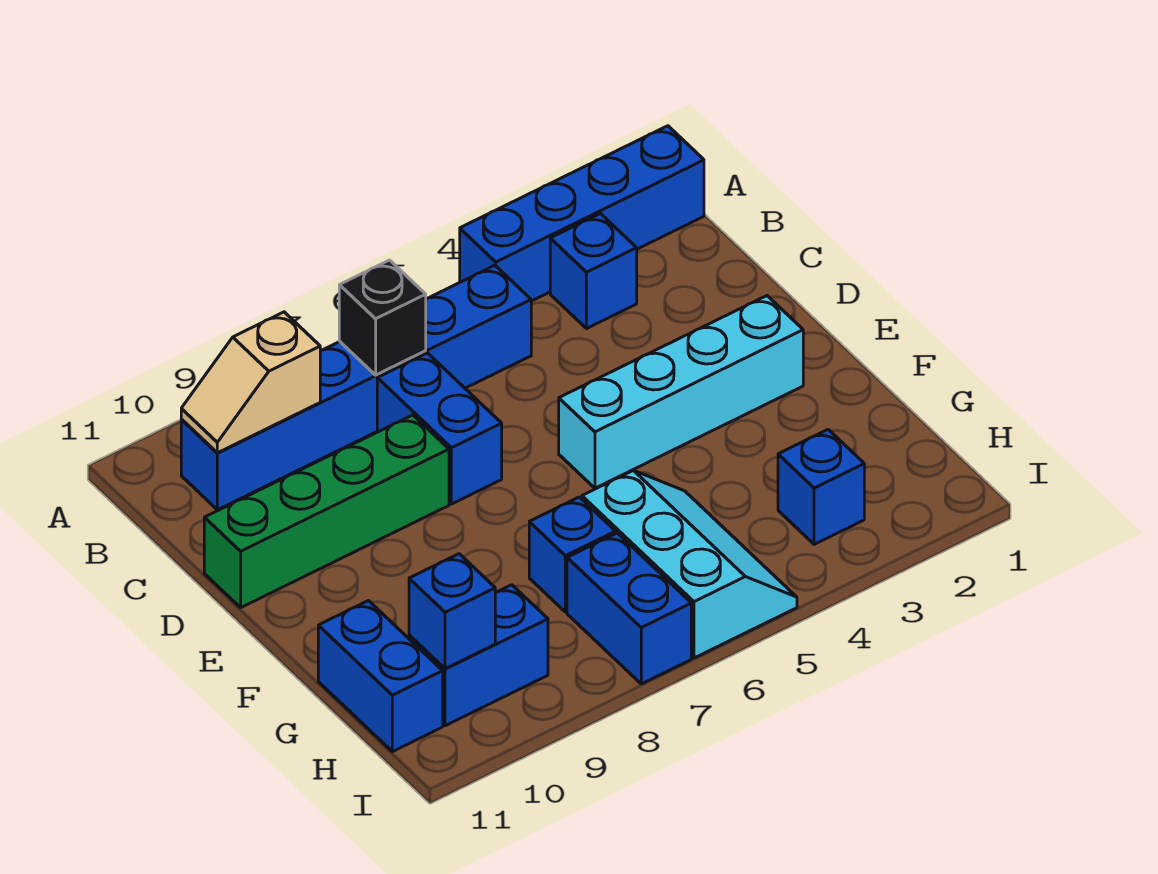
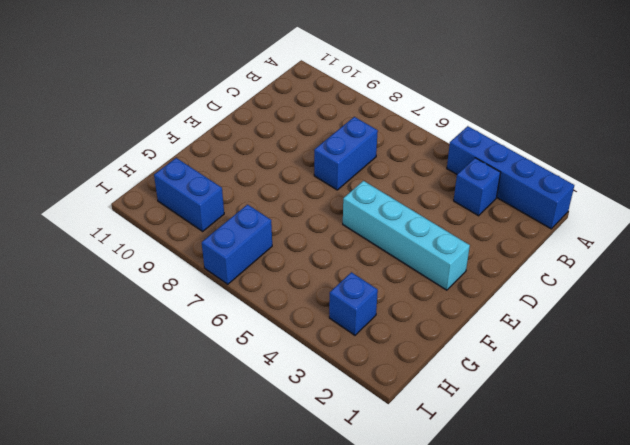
none -> blue 1x6 brick [181,265,531,510]
none -> green 1x4 brick [204,415,449,607]
none -> cyan 2x3 slope [582,470,797,658]

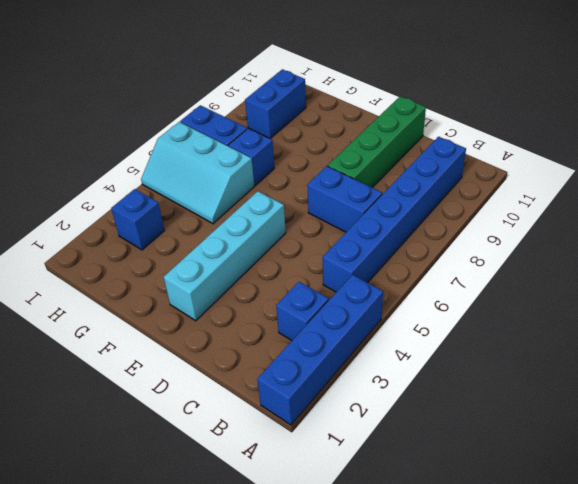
none -> blue 1x2 brick [318,601,443,752]
none -> black 1x1 brick [339,260,426,375]
none -> tan 1x2 slope [181,312,320,453]

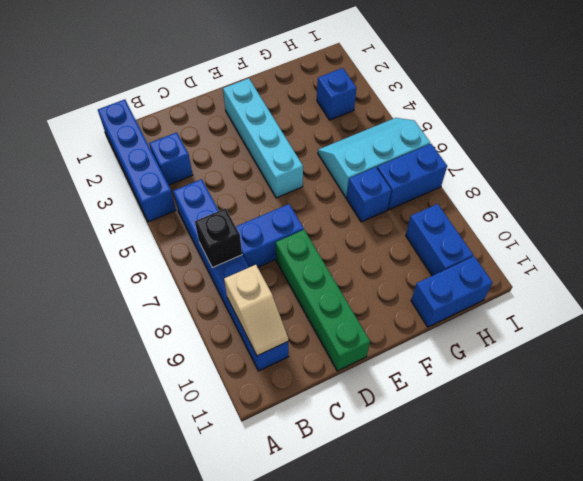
none -> blue 1x1 brick [409,554,495,669]

